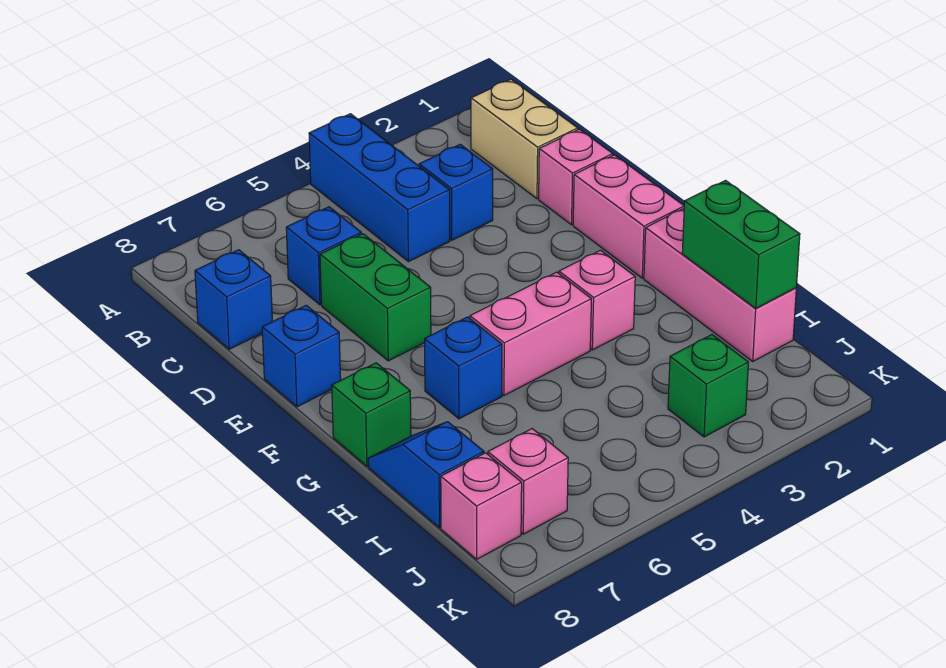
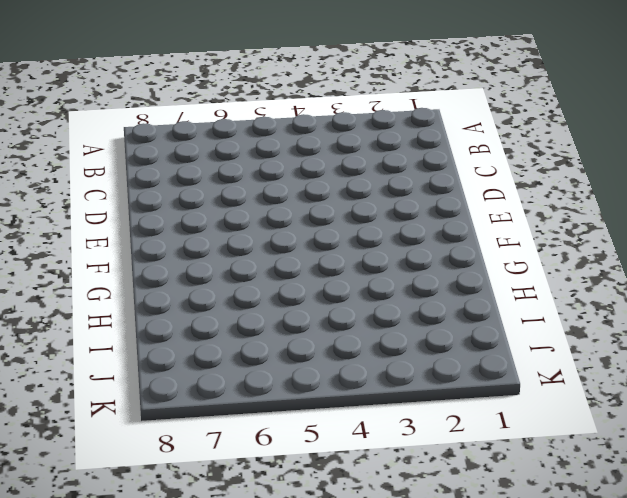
none -> blue 1x3 brick [309,114,450,262]
none -> tan 1x2 brick [471,79,578,199]
none -> blue 1x1 brick [419,144,493,240]

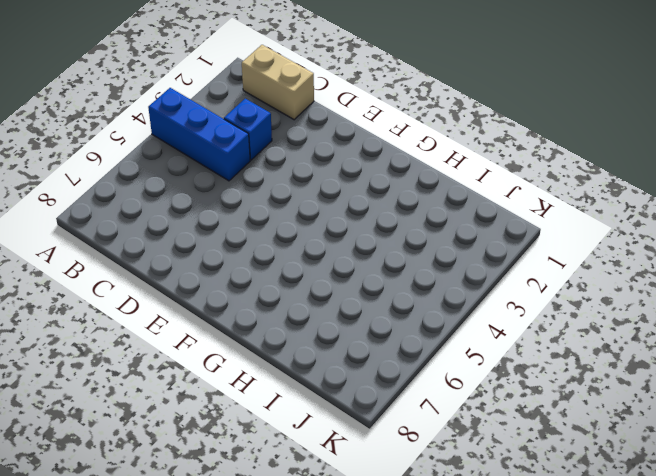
none -> blue 1x1 brick [286,207,361,305]
none -> blue 1x1 brick [195,250,272,349]
none -> pink 1x1 brick [539,129,613,225]

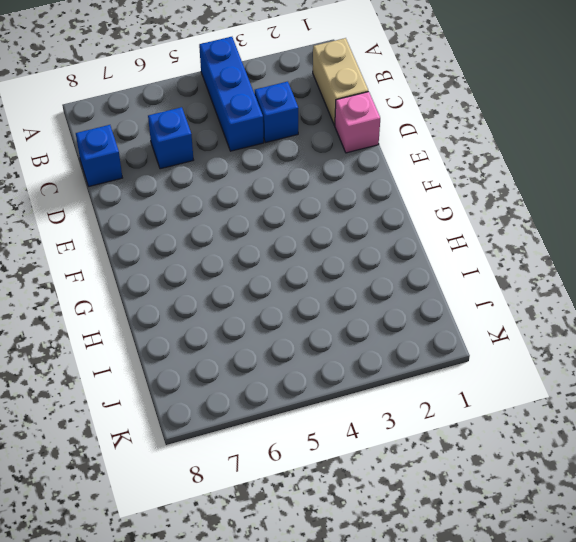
none -> green 1x2 brick [320,234,431,361]
none -> pink 1x2 brick [573,155,684,278]
none -> blue 1x1 brick [262,305,341,407]

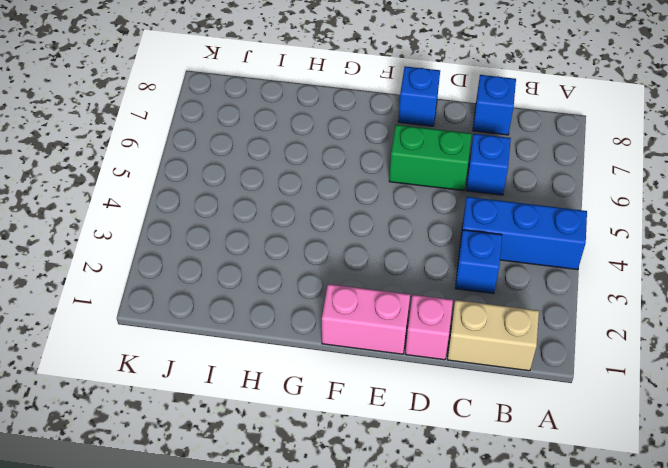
none -> pink 1x3 brick [644,209,796,361]
none -> pink 1x1 brick [559,250,635,350]
none -> pink 1x2 brick [470,272,591,395]

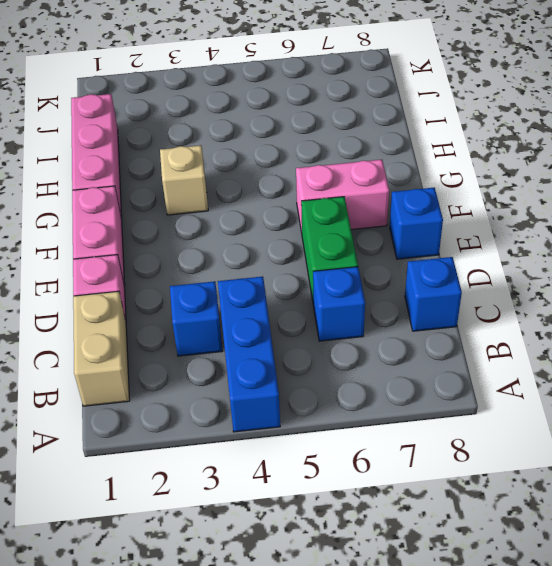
pink 1x2 brick [296,160,389,232] -> pink 1x2 brick moved to [470,272,591,395]
tan 1x1 brick [160,145,208,215] -> pink 1x1 brick [559,250,635,350]
none -> blue 1x1 brick [425,317,502,419]
none -> green 1x1 brick [332,363,411,466]
none -> blue 1x2 slope [368,422,484,528]

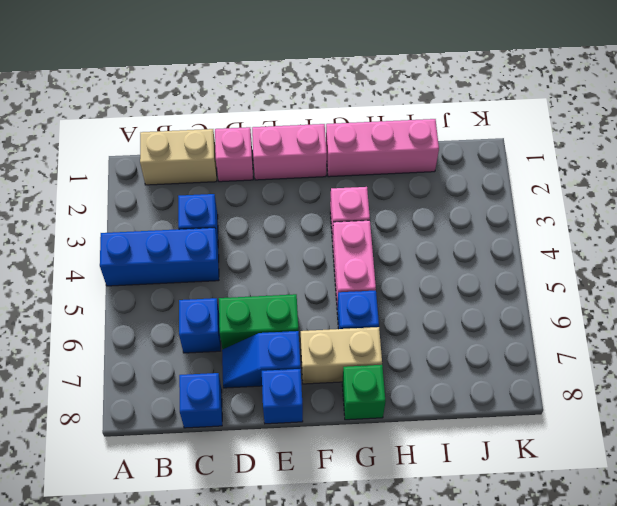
blue 1x2 slope [222,331,301,388] -> blue 1x2 slope moved to [368,422,484,528]
tan 1x2 brick [301,327,382,384] -> none
none -> green 1x1 brick [668,335,748,437]
none -> pink 1x1 brick [488,429,568,534]
none -> pink 1x1 brick [441,453,522,559]

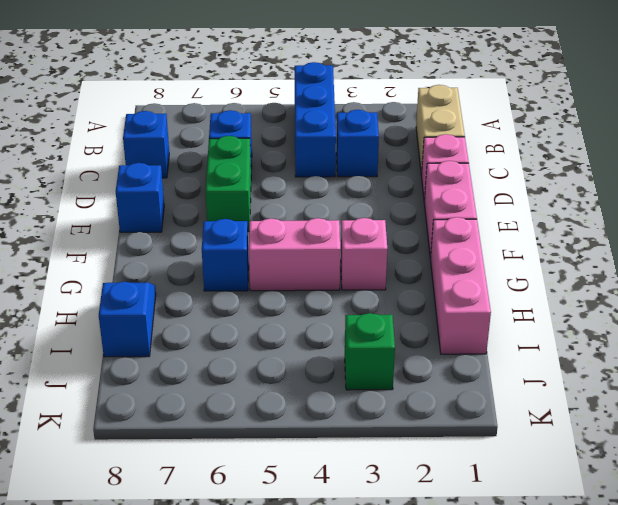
none -> green 1x1 brick [332,363,411,466]
none -> pink 1x1 brick [488,429,568,534]
none -> pink 1x1 brick [441,453,522,559]

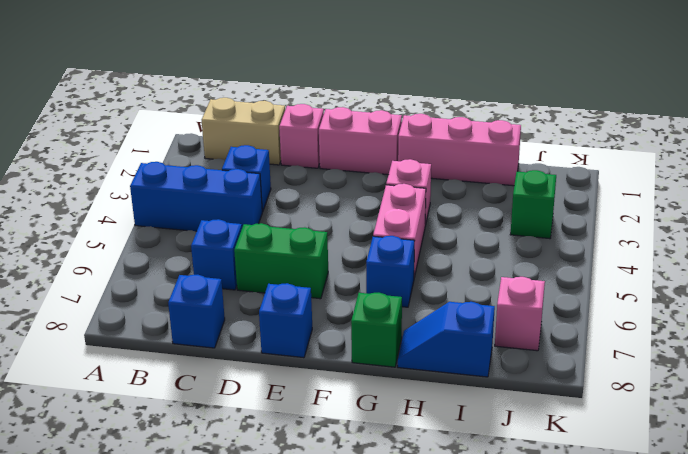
none -> pink 1x1 brick [441,453,522,559]
none -> green 1x2 brick [682,181,800,308]

